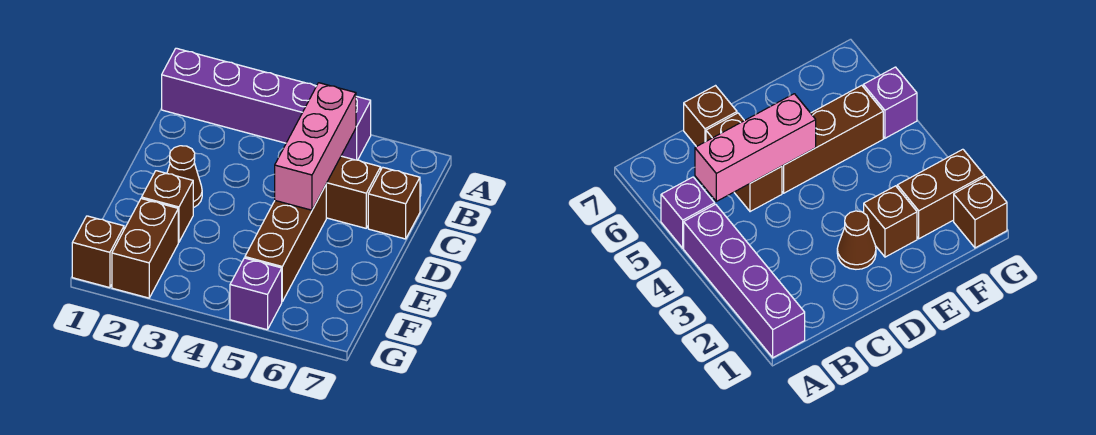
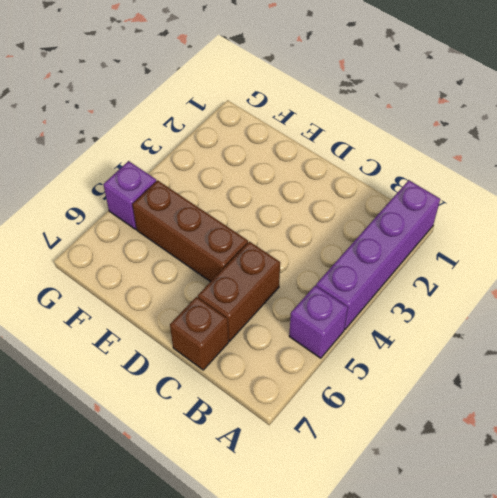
none -> brown 1x1 cone [167,146,202,208]
none -> brown 1x1 brick [142,171,193,242]

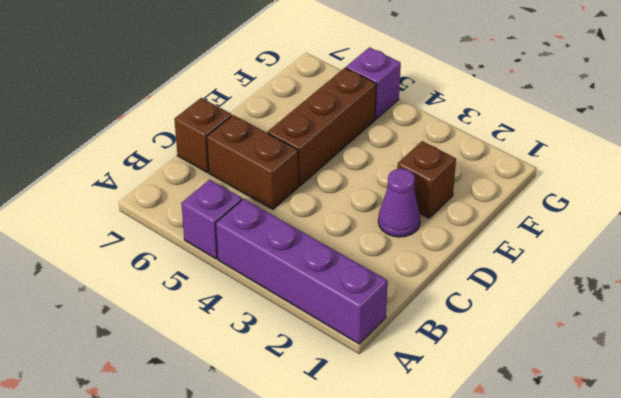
purple 1x1 cone [378,169,420,237] -> brown 1x1 cone [167,146,202,208]
none -> brown 1x2 brick [112,198,178,298]
none -> brown 1x1 brick [72,216,124,288]

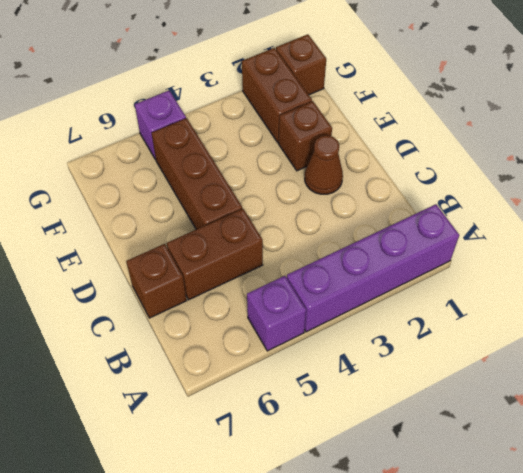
none -> pink 1x3 brick [275,83,356,210]

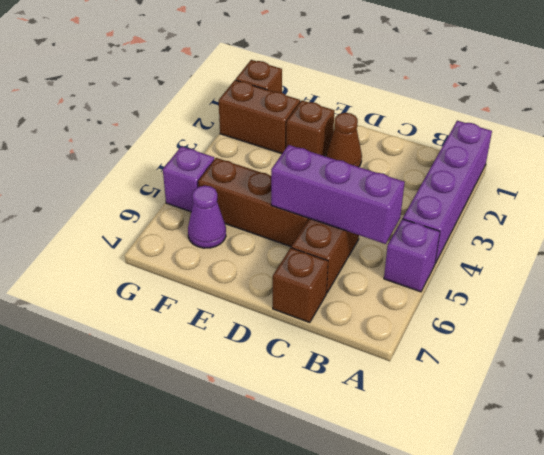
purple 1x3 brick [271,145,405,244] -> pink 1x3 brick [275,83,356,210]
purple 1x1 cone [188,186,226,248] -> none

